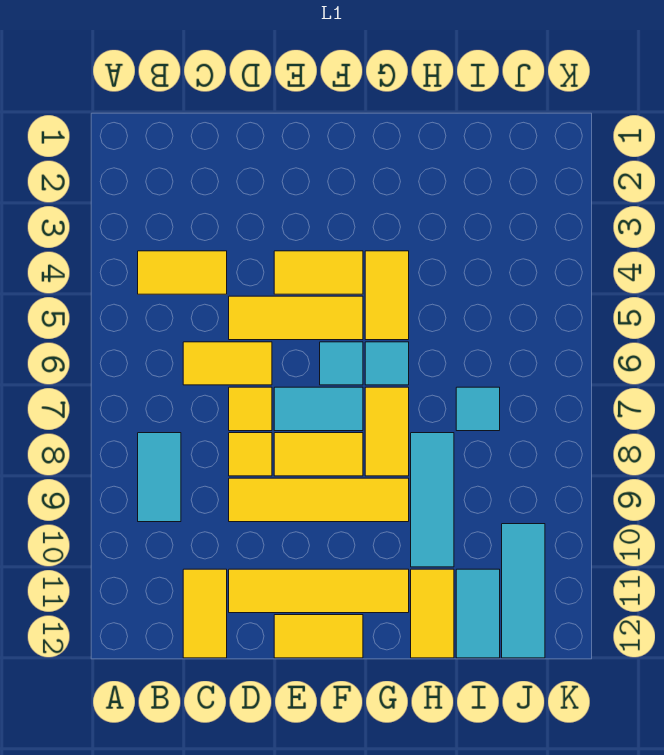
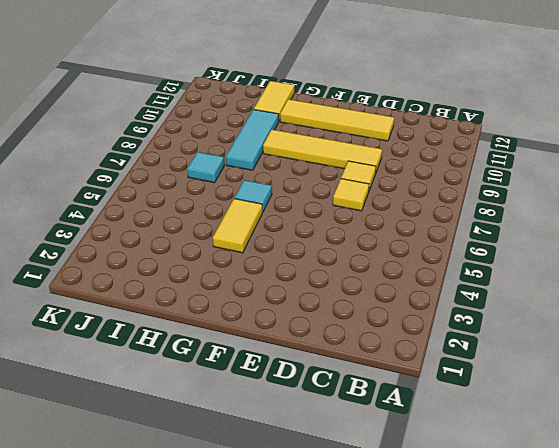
none -> yellow 1x2 tile [138,251,227,294]
none -> cyan 1x2 tile [138,433,181,522]
none -> yellow 1x2 tile [183,342,272,385]

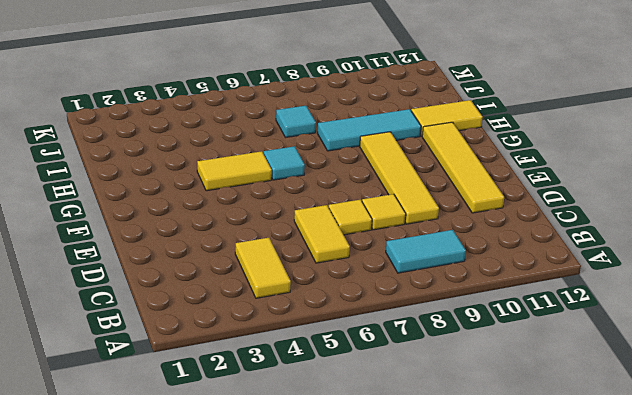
none -> yellow 1x2 tile [183,569,227,658]
none -> yellow 1x3 tile [229,296,363,340]
none -> yellow 1x2 tile [274,251,363,294]

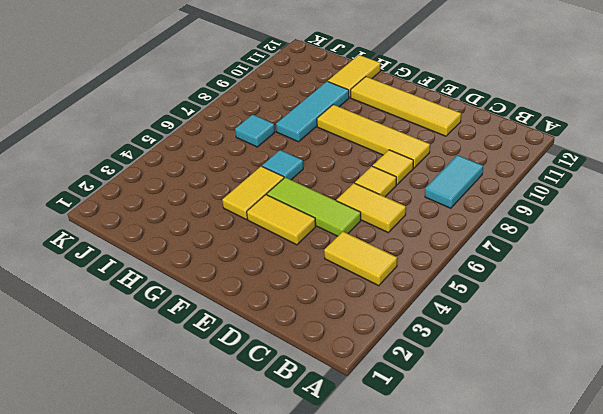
lime 1x3 tile [267,177,361,236] -> yellow 1x3 tile [229,296,363,340]
none -> yellow 1x2 tile [183,569,227,658]
none -> cyan 1x2 tile [274,387,363,431]
none -> yellow 1x2 tile [274,433,363,476]

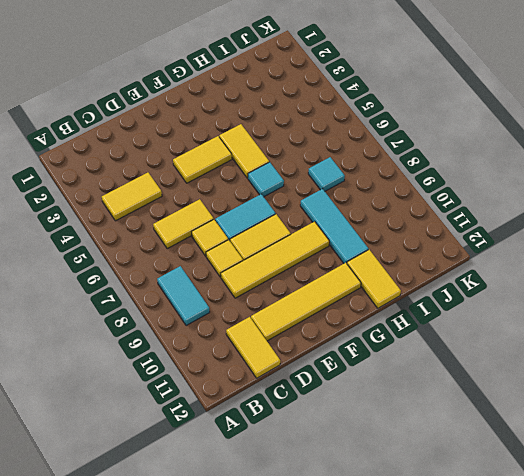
none -> yellow 1x3 tile [229,296,363,340]
none -> yellow 1x2 tile [274,615,363,658]
none -> cyan 1x1 tile [320,342,363,385]

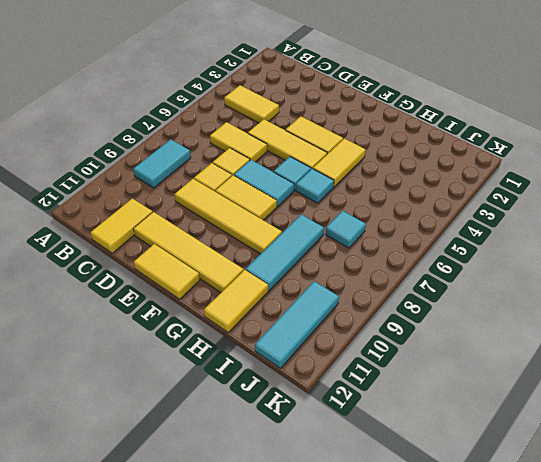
none -> yellow 1x2 tile [365,387,409,476]
none -> cyan 1x2 tile [456,569,500,658]

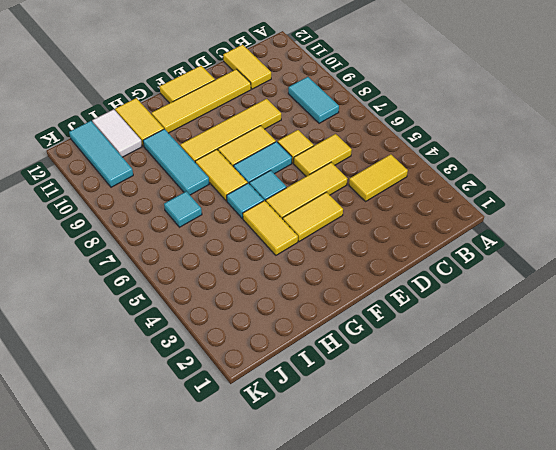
white 1x2 tile [92,109,142,157] -> cyan 1x2 tile [456,569,500,658]
none -> yellow 1x1 tile [229,433,272,476]

